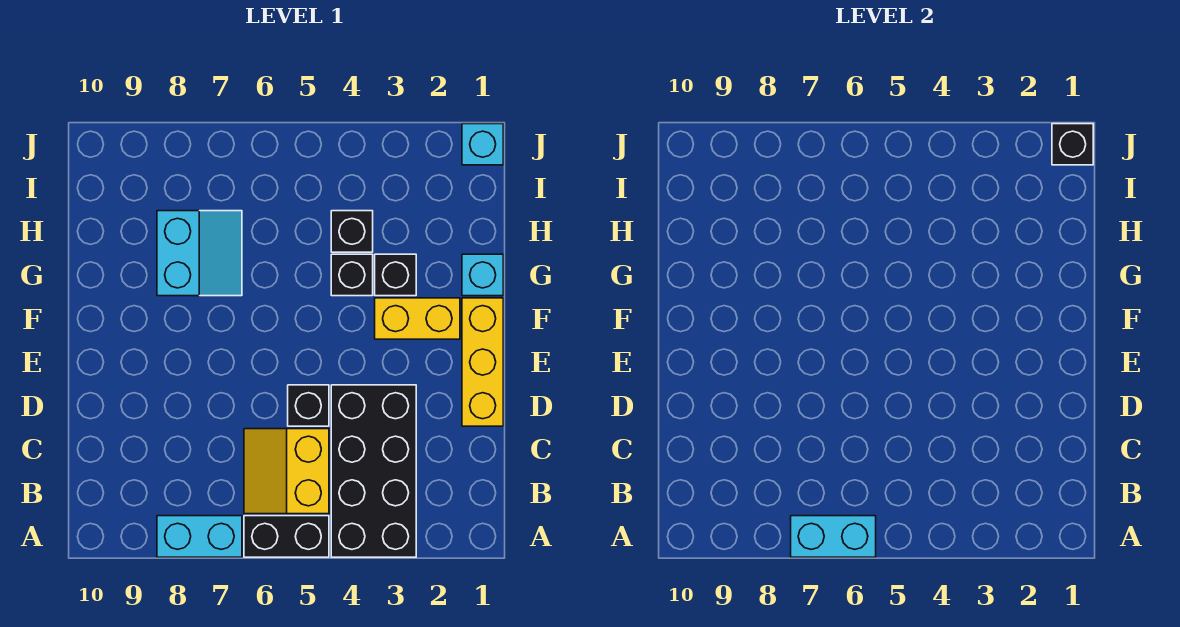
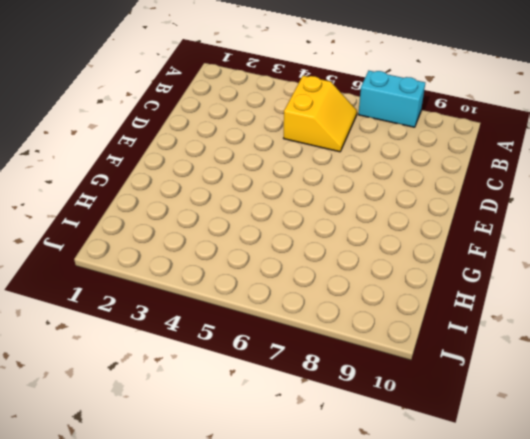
none -> black 2x4 brick [331,385,416,557]
none -> black 1x2 brick [244,516,329,557]
none -> yellow 1x3 brick [462,298,503,426]

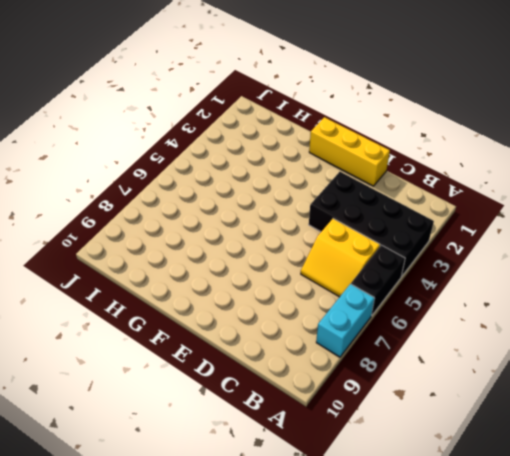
none -> black 1x1 brick [288,385,329,426]
none -> yellow 1x2 brick [375,298,460,339]
none -> cyan 1x1 brick [462,254,503,296]

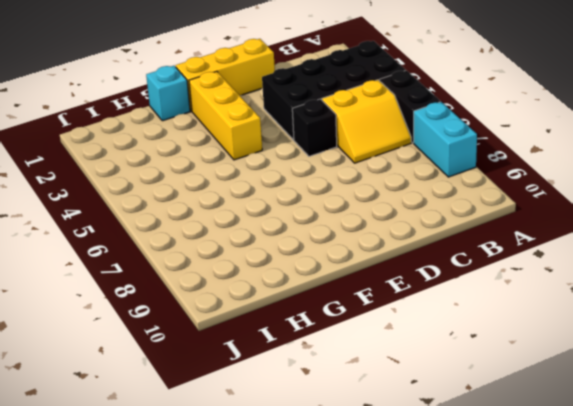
yellow 1x3 brick [189,71,262,160] -> yellow 1x2 brick [375,298,460,339]
none -> black 1x1 brick [375,254,416,296]
none -> black 1x1 brick [331,254,373,296]
none -> cyan 2x2 slope [157,211,242,296]

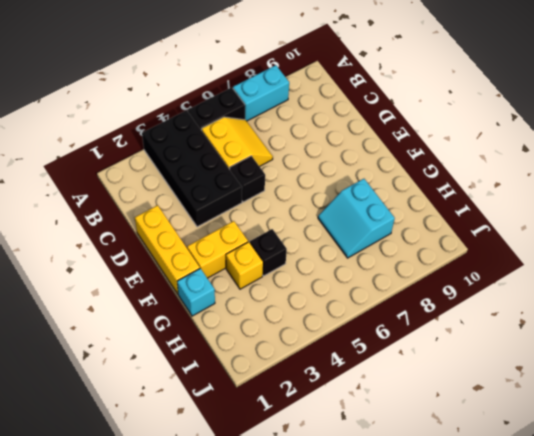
yellow 1x1 brick [226,242,263,289] -> black 1x1 brick [375,254,416,296]
none -> black 1x1 brick [331,211,373,252]
none -> cyan 1x1 brick [462,124,503,165]
none -> cyan 1x2 brick [791,516,876,557]

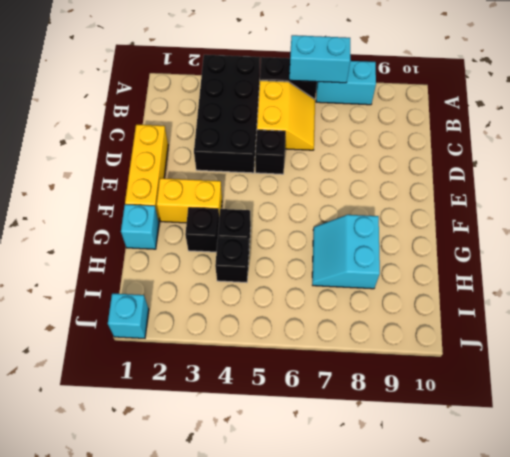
none -> black 1x1 brick [1052,124,1093,165]

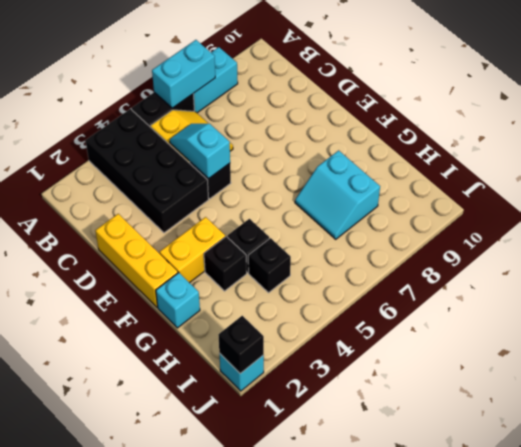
cyan 1x2 slope [170,124,230,179] -> none

